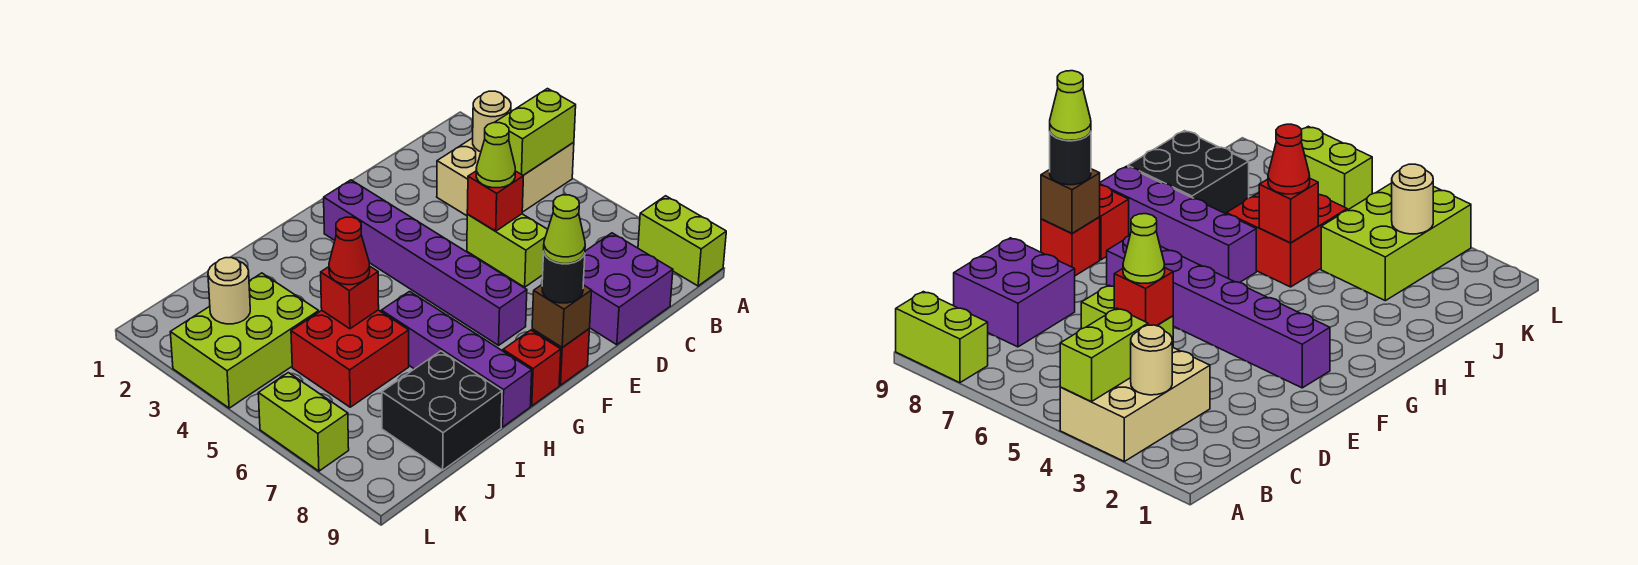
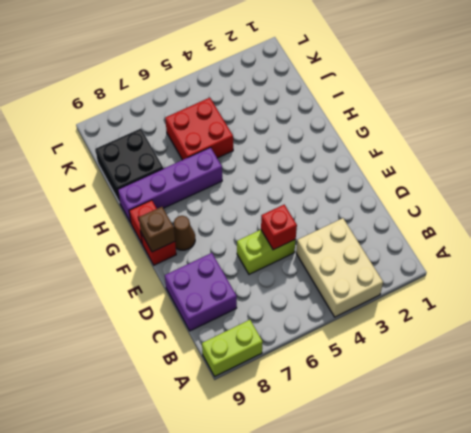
brown 1x1 cone [174,216,195,250] -> none
none -> purple 1x6 brick [324,180,527,345]
none -> lime 2x3 brick [170,273,319,408]
none -> lime 1x2 brick [258,373,349,471]

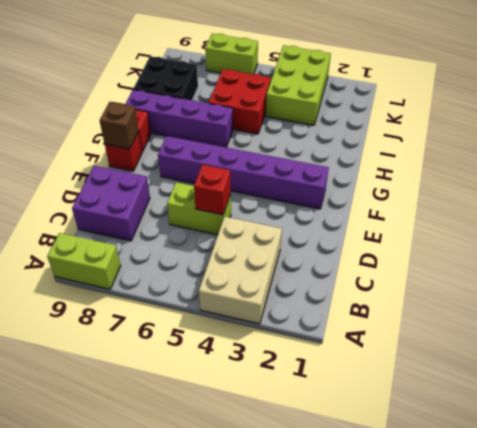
none -> lime 1x2 brick [495,89,576,175]
none -> tan 1x1 round brick [473,91,511,152]
none -> red 1x1 brick [321,266,379,329]

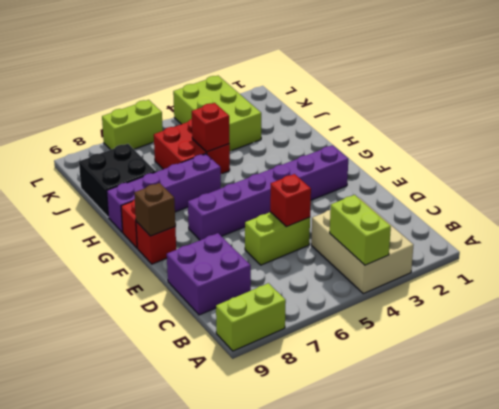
none -> tan 1x1 round brick [473,91,511,152]
none -> tan 1x1 round brick [208,258,250,324]
none -> lime 1x1 cone [476,122,515,188]

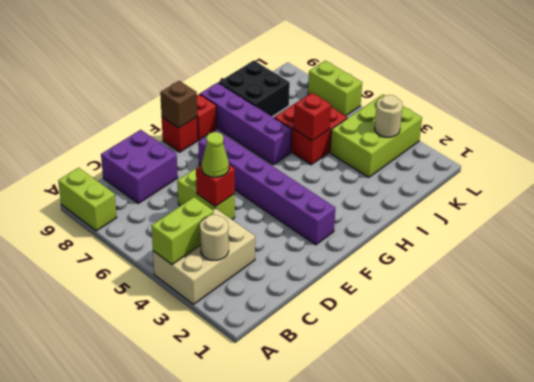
none -> black 1x1 round brick [542,253,585,303]
none -> red 1x1 cone [329,217,370,285]
none -> lime 1x1 cone [544,195,585,264]

